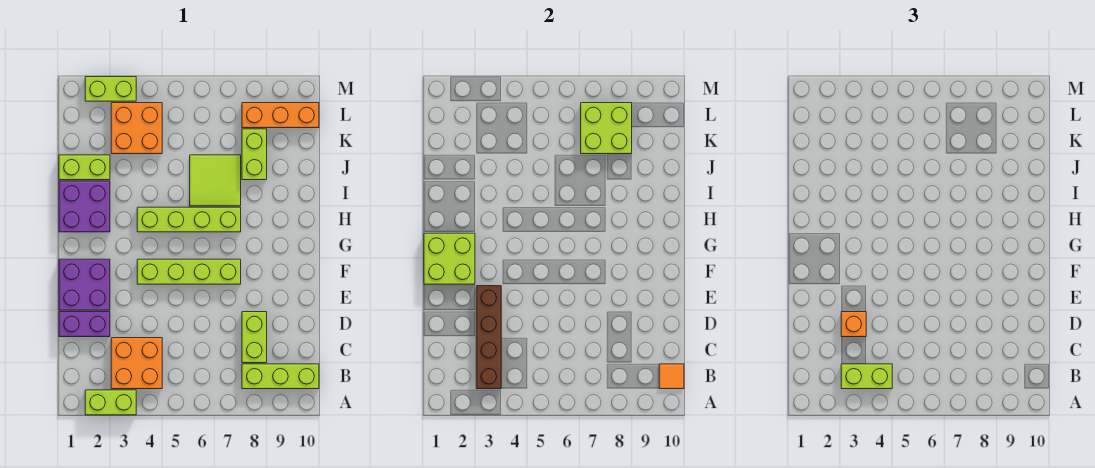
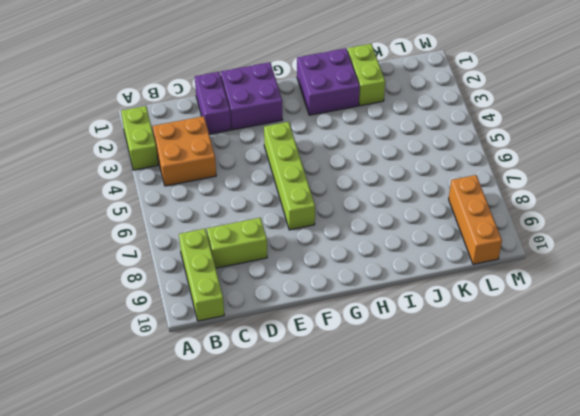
none -> lime 1x4 brick [137,207,241,232]
none -> lime 2x2 tile [190,155,241,206]
none -> lime 1x2 brick [242,129,267,180]

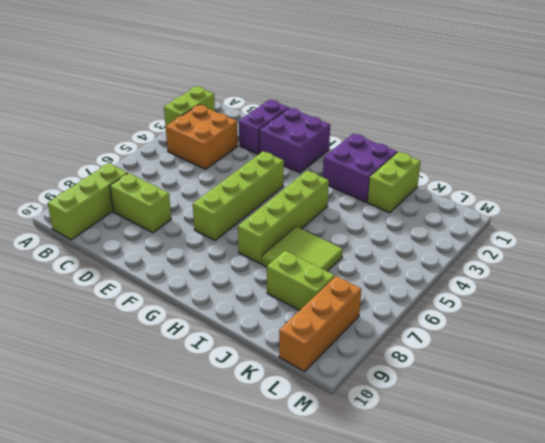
none -> orange 2x2 brick [111,103,162,154]
none -> lime 1x2 brick [85,77,136,101]
none -> brown 1x4 brick [476,286,501,389]

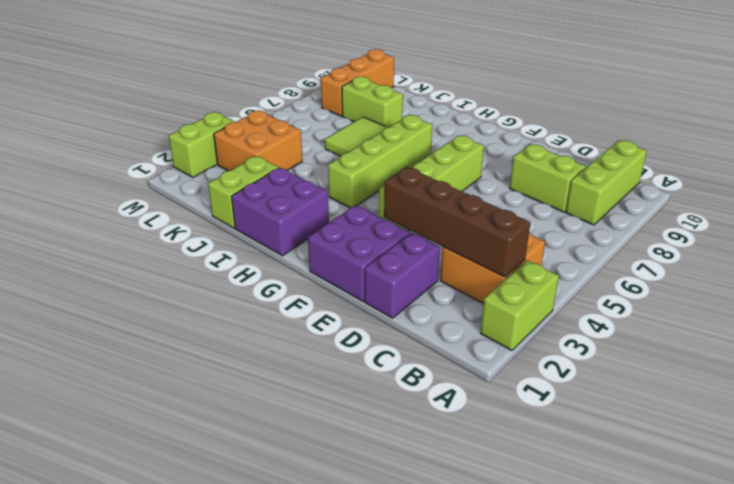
none -> orange 1x1 tile [659,364,684,389]
none -> lime 2x2 brick [424,233,475,284]
none -> lime 2x2 brick [581,103,632,154]

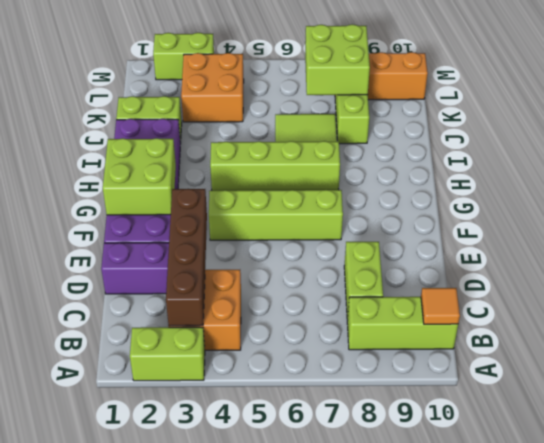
none -> lime 1x2 brick [841,364,892,389]
none -> orange 1x1 brick [841,312,866,337]

